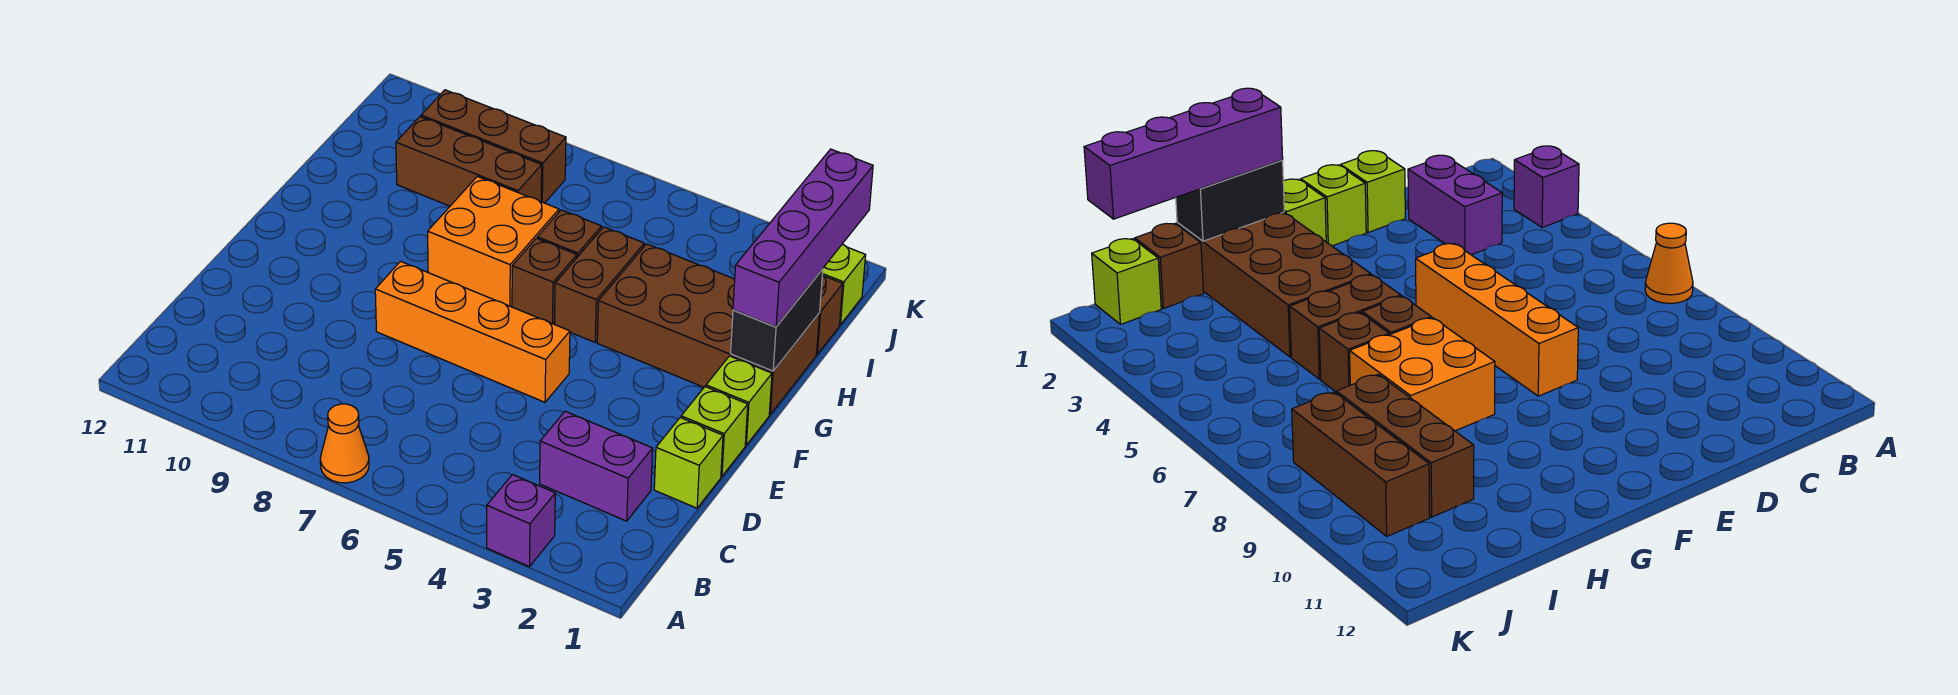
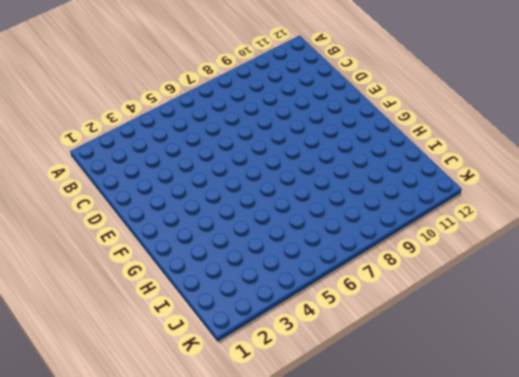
none -> purple 1x1 brick [487,475,555,567]
none -> orange 1x1 cone [320,404,369,483]
none -> purple 1x2 brick [540,411,653,521]

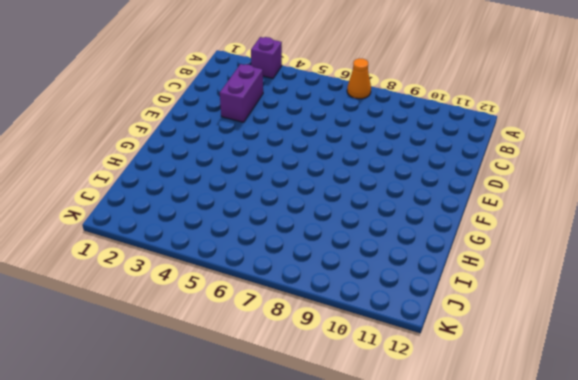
purple 1x2 brick [220,64,263,122] -> purple 1x2 brick turned to [540,411,653,521]
none -> lime 1x1 brick [654,418,723,508]
none -> lime 1x1 brick [681,387,748,477]
none -> orange 1x4 brick [375,261,570,402]

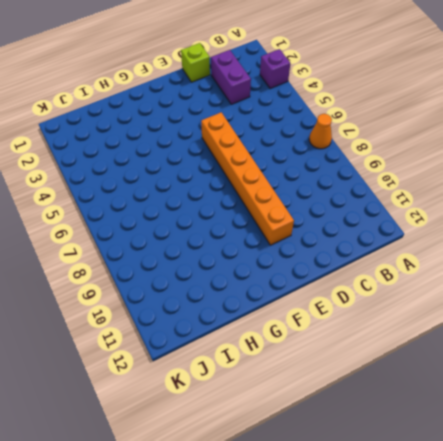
orange 1x6 brick [201,112,294,245] -> orange 1x4 brick [375,261,570,402]
none -> lime 1x1 brick [681,387,748,477]
none -> lime 1x1 brick [706,356,772,445]
none -> brown 2x4 brick [597,244,820,414]

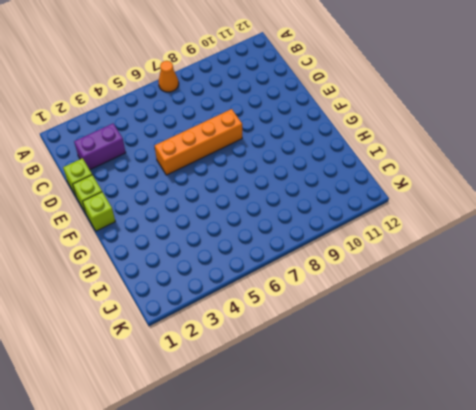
none -> purple 1x1 brick [487,475,555,567]
none -> brown 2x4 brick [597,244,820,414]
none -> brown 1x2 brick [555,227,644,342]

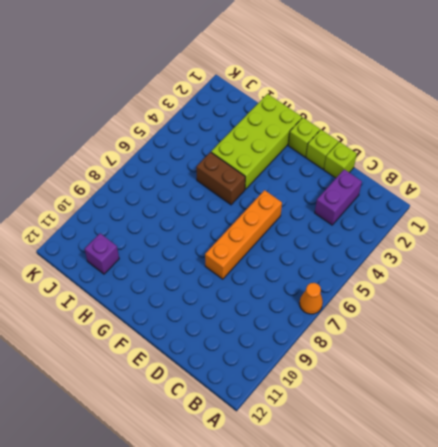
lime 2x4 brick [211,94,302,190] -> brown 2x4 brick [597,244,820,414]
purple 1x1 brick [85,233,119,274] -> purple 1x1 brick moved to [487,475,555,567]
none -> brown 1x1 brick [512,238,577,324]
none -> orange 2x2 brick [428,176,559,306]
none -> brown 1x1 brick [537,210,602,257]

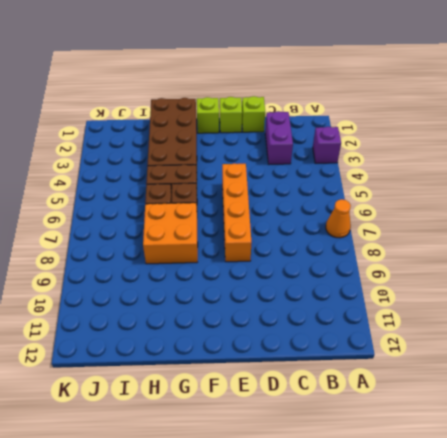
none -> brown 1x1 brick [817,275,843,354]
none -> brown 1x3 brick [396,117,542,206]
none -> lime 1x1 brick [822,244,866,325]

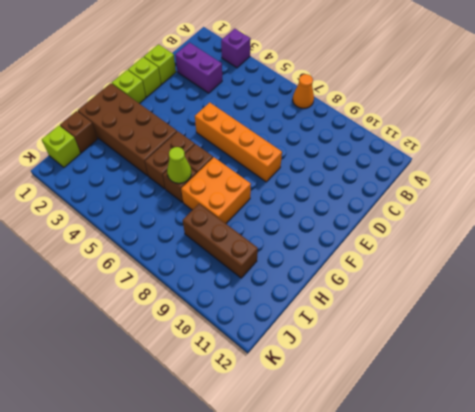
lime 1x1 cone [167,147,191,183] -> none
none -> brown 1x3 brick [421,90,566,203]
none -> black 1x2 brick [731,269,823,371]
none -> purple 1x4 brick [733,149,873,327]

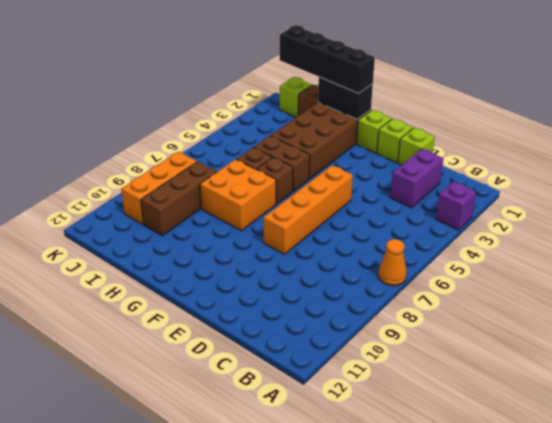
black 1x4 brick [280,25,375,93] -> purple 1x4 brick [733,149,873,327]
orange 1x3 brick [121,152,197,224] -> brown 1x3 brick [421,90,566,203]

